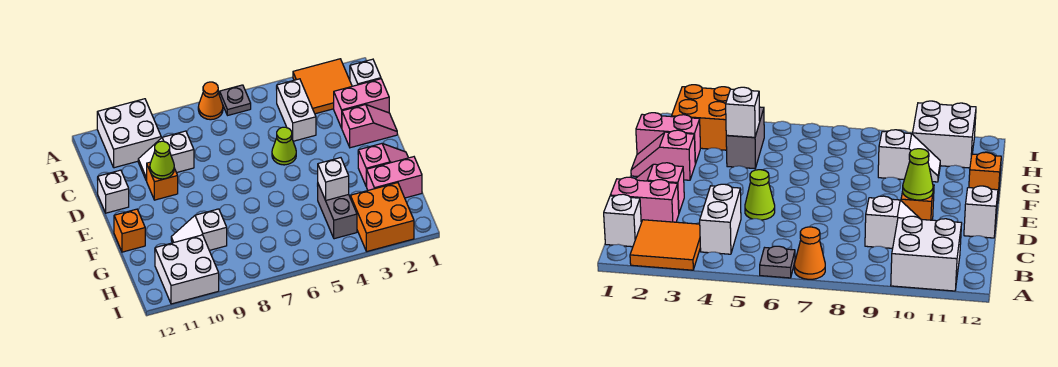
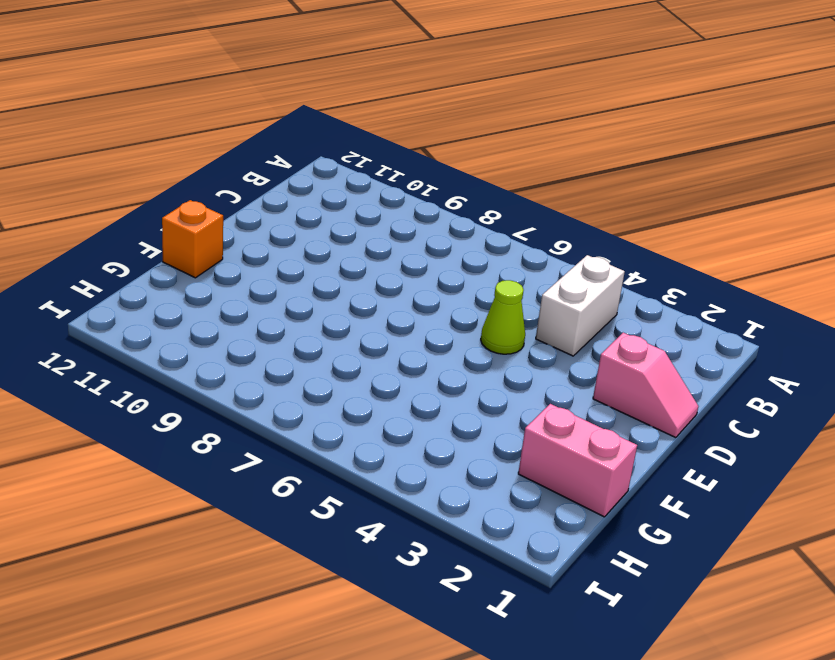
none -> orange 2x2 tile [293,59,352,114]
none -> grey 1x1 plate [220,85,251,115]
none -> orange 1x1 cone [198,82,223,120]

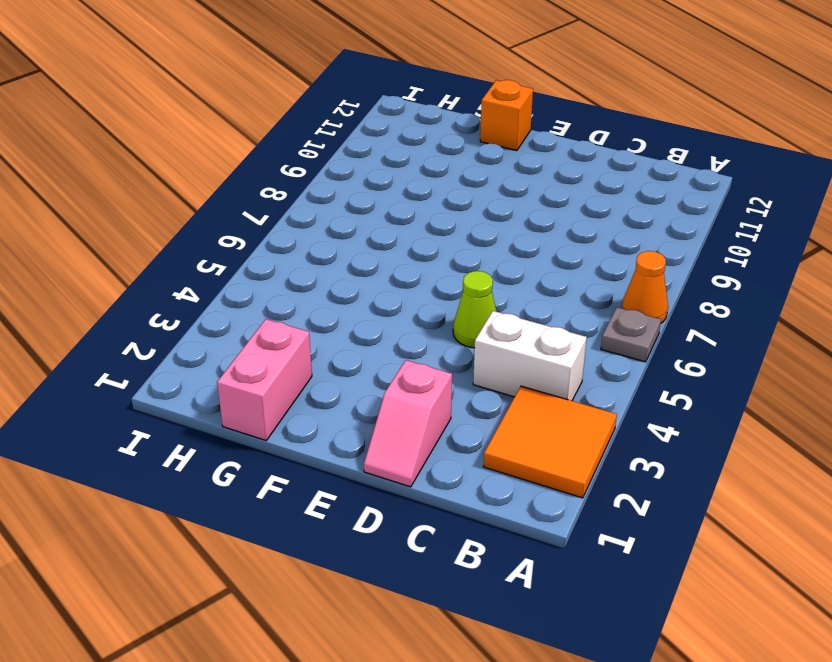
none -> white 2x2 brick [97,99,161,168]
none -> white 1x1 brick [350,59,381,86]
none -> pink 1x2 brick [334,79,389,128]

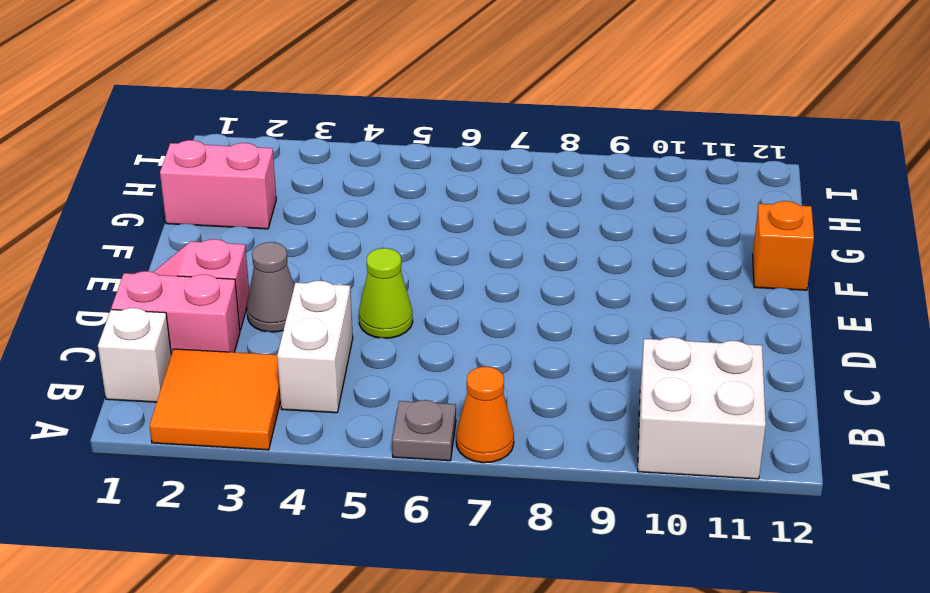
grey 1x1 cone [247,242,294,332] -> none
none -> white 1x2 slope [138,131,194,181]
none -> orange 1x1 brick [147,162,178,200]
none -> white 1x1 brick [97,170,129,213]

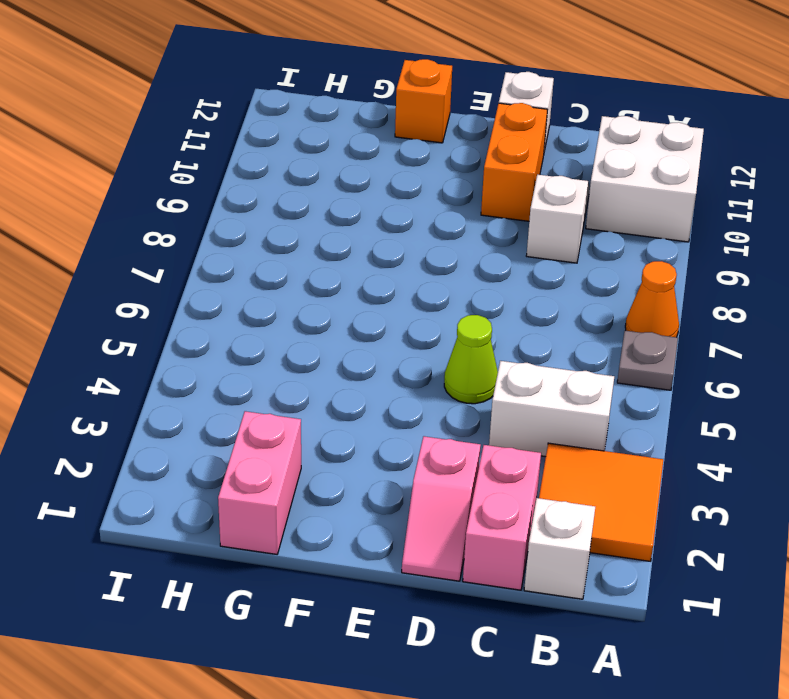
orange 1x2 brick [481,103,548,221] -> orange 1x1 brick [147,162,178,200]
none -> pink 1x2 slope [358,144,408,186]
none -> grey 1x2 brick [317,183,357,239]
none -> white 1x2 slope [171,209,227,250]

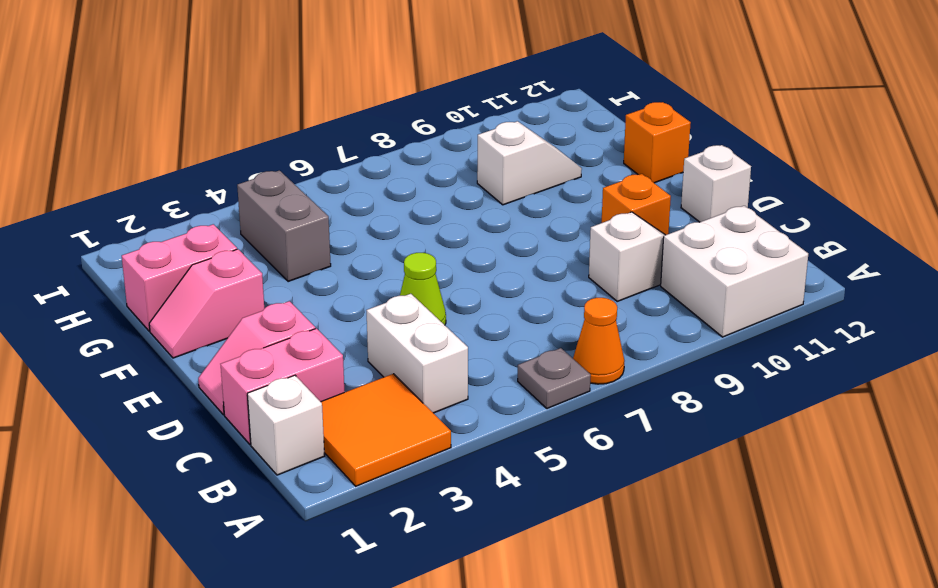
none -> orange 2x2 brick [350,183,414,251]
none -> white 2x2 brick [155,235,219,304]
none -> lime 1x1 cone [150,141,174,179]

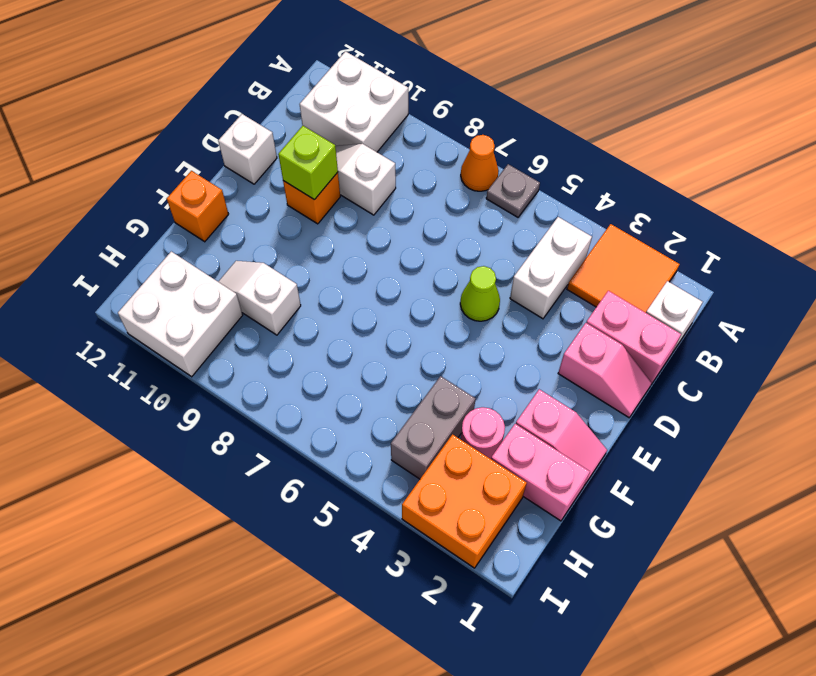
lime 1x1 brick [278,126,338,200] -> lime 1x1 cone [150,141,174,179]
pink 1x1 round brick [461,407,505,459] -> none
none -> white 1x1 brick [318,158,349,200]

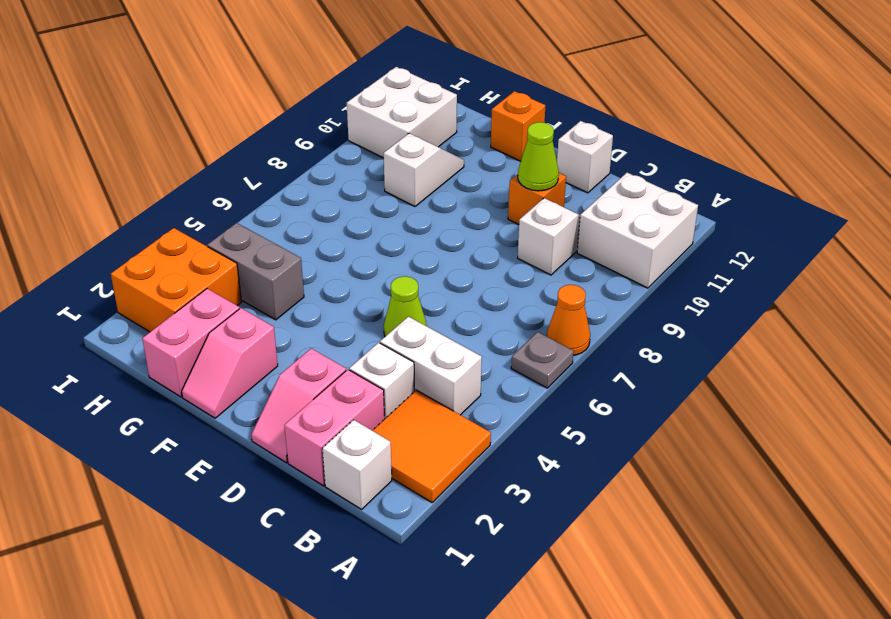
white 1x1 brick [349,343,415,419] -> white 1x1 brick moved to [318,158,349,200]

